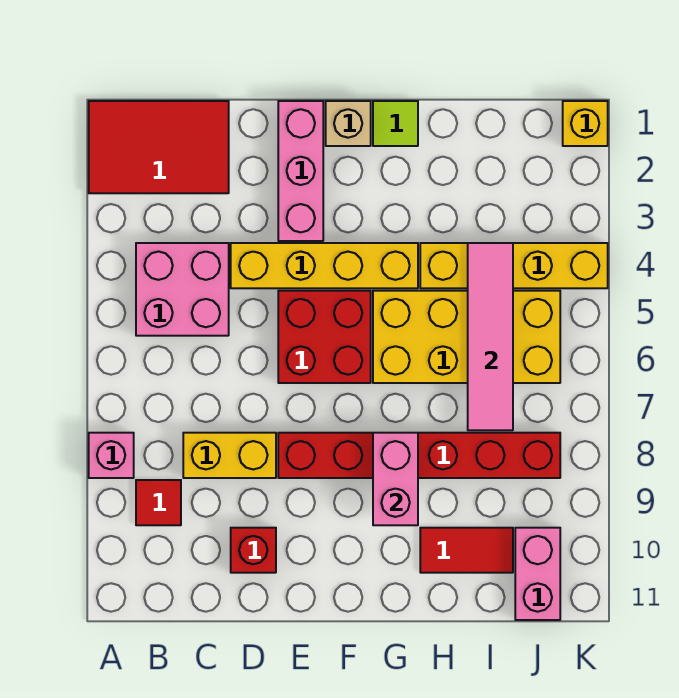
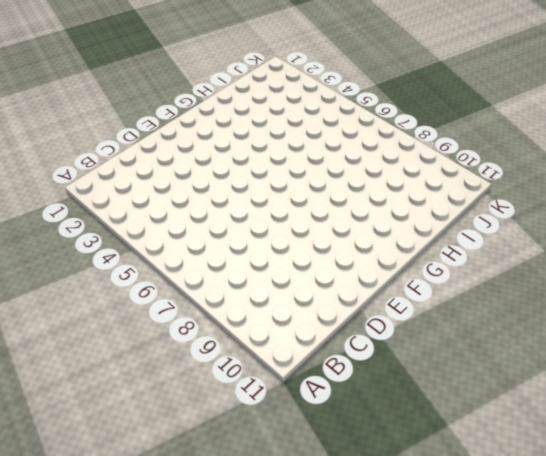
none -> red 2x3 tile [89,101,229,193]
none -> pink 1x1 brick [89,433,134,478]
none -> pink 2x2 brick [136,243,229,336]

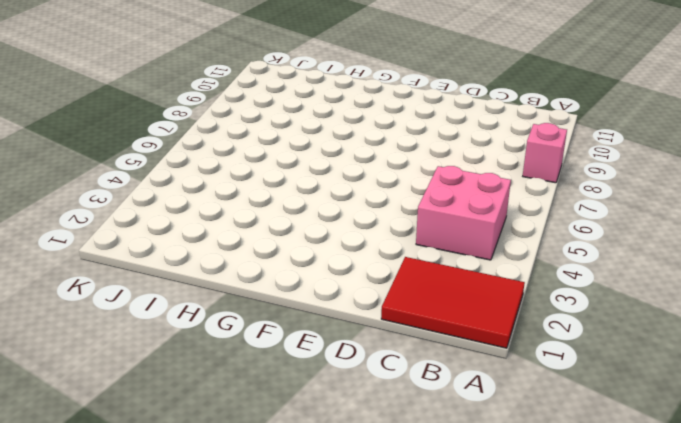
none -> red 1x1 tile [136,480,181,525]
none -> yellow 1x2 brick [183,433,276,478]
none -> yellow 1x4 brick [231,243,418,288]

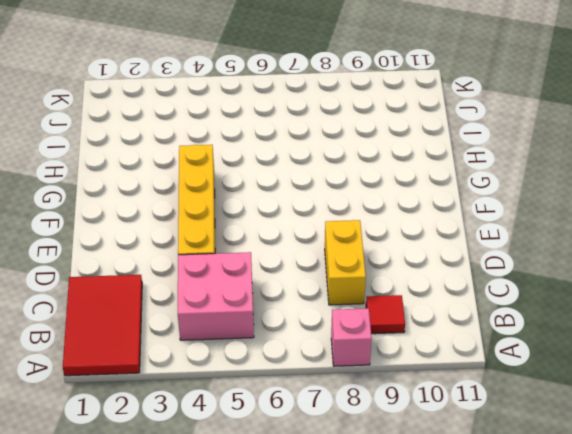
none -> red 1x1 brick [231,528,276,573]
none -> pink 1x3 brick [278,101,323,241]
none -> red 2x2 brick [278,291,371,383]

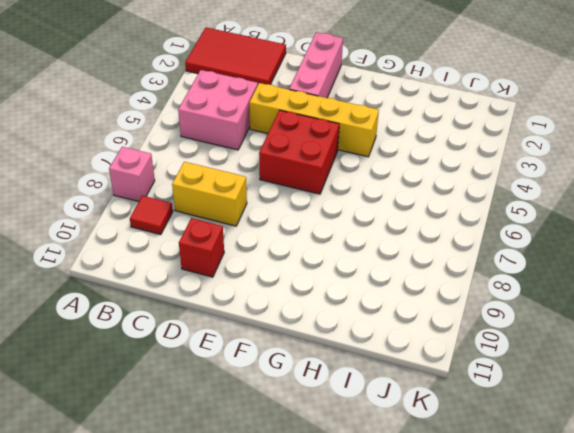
none -> red 1x6 brick [278,433,560,478]
none -> tan 1x1 brick [326,101,371,146]
none -> lime 1x1 tile [373,101,418,146]

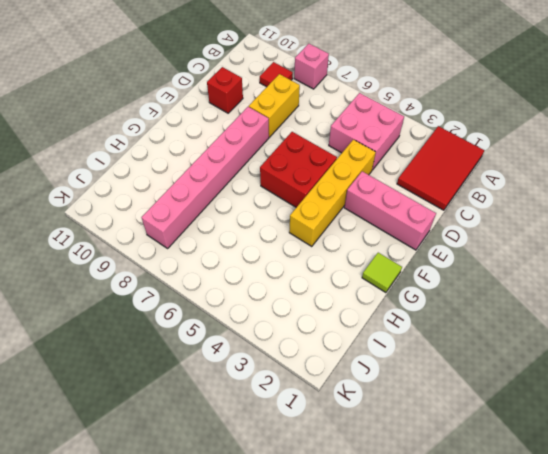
pink 1x6 brick [142,107,269,248] -> red 1x6 brick [278,433,560,478]
none -> tan 1x1 brick [326,101,371,146]
none -> yellow 2x4 brick [373,291,560,383]
none -> yellow 1x4 brick [420,243,608,288]

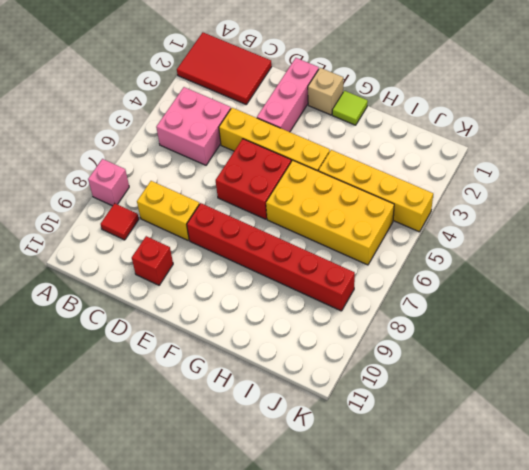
none -> red 1x2 tile [420,528,513,573]
none -> pink 1x2 brick [515,528,560,620]
none -> yellow 1x1 brick [563,101,608,146]

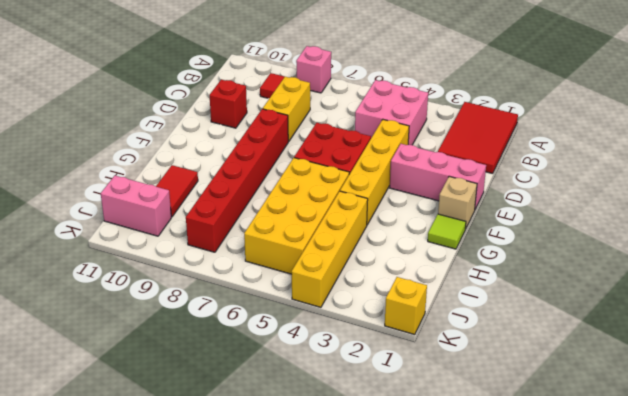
none -> pink 1x2 brick [373,433,418,525]
none -> pink 1x4 tile [468,243,513,430]

